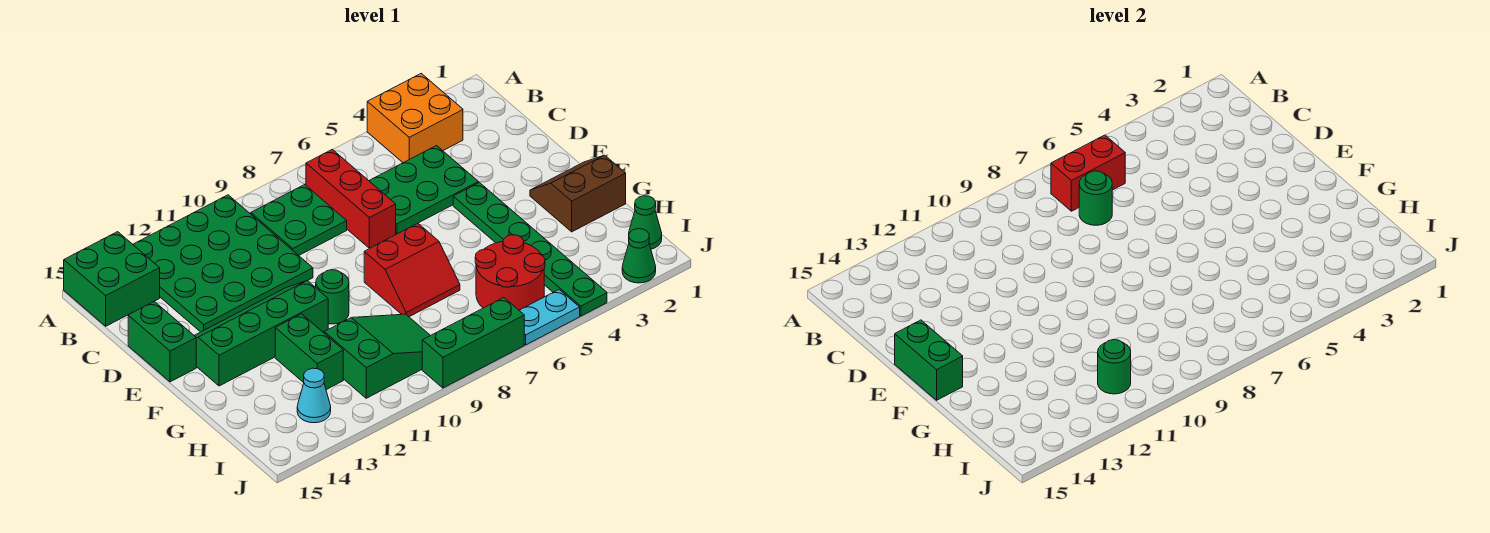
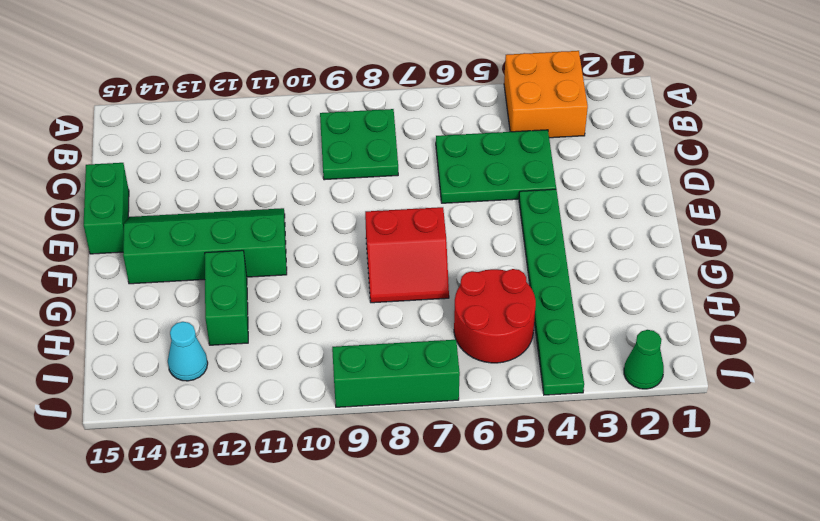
none -> green 4x4 plate [133,195,313,332]
none -> green 2x2 brick [64,232,160,326]
none -> red 1x3 brick [306,149,396,248]

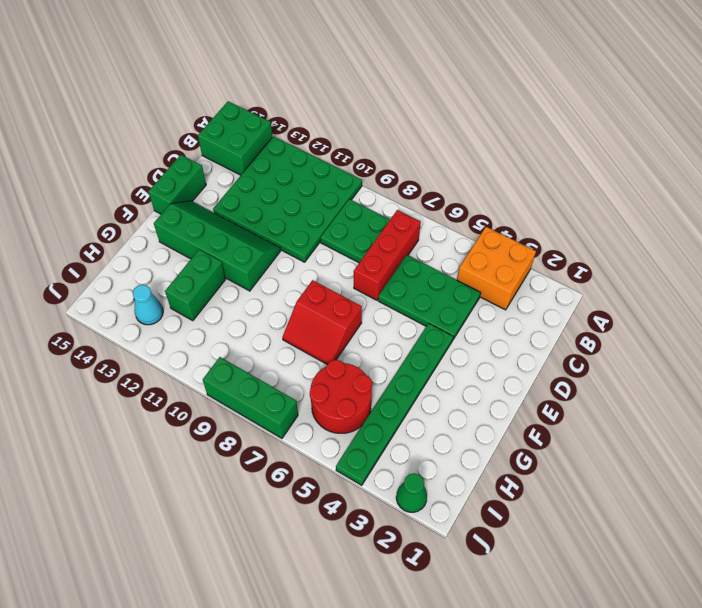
none -> brown 2x2 slope [530,155,626,232]
none -> green 1x1 round brick [316,270,349,324]
none -> green 2x3 slope [324,314,430,398]

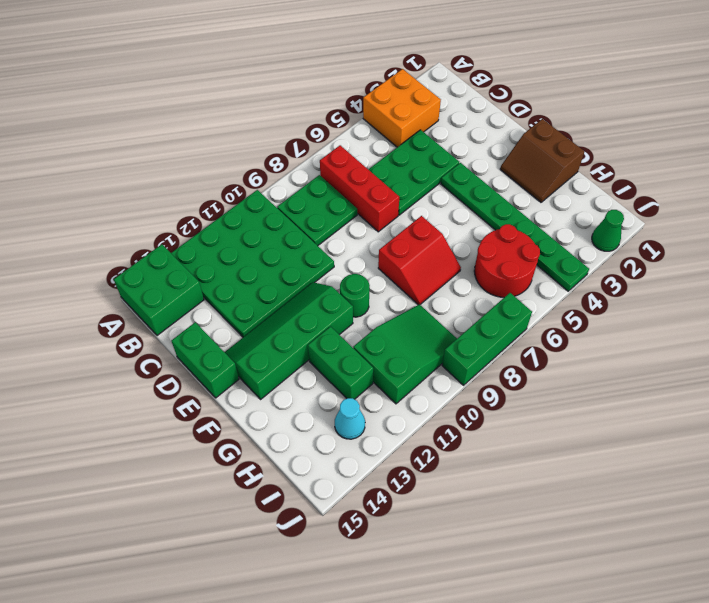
brown 2x2 slope [500,119,584,202] -> brown 2x2 slope turned to [530,155,626,232]
none -> green 1x1 cone [629,196,662,249]
none -> cyan 1x2 plate [519,290,580,345]
none -> red 1x2 brick [1051,135,1125,211]

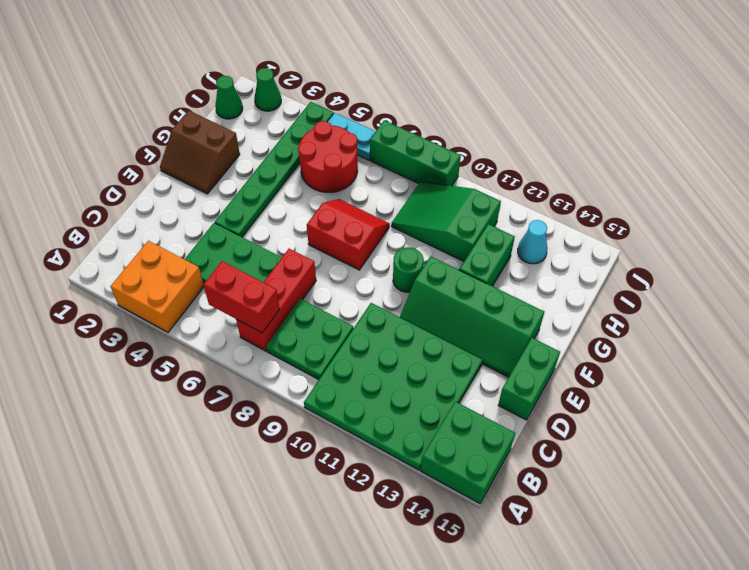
none -> green 1x1 round brick [1079,171,1112,225]
none -> green 1x2 brick [895,320,963,400]
none -> green 1x1 round brick [1098,340,1131,394]

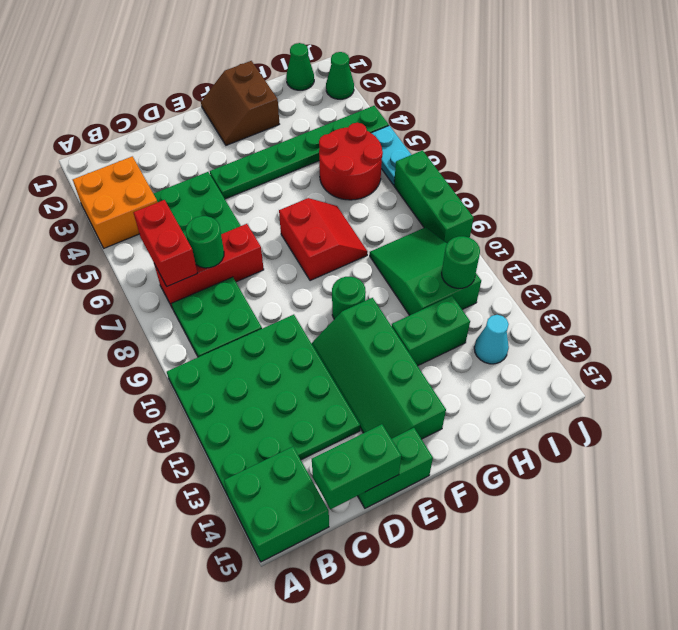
green 1x2 brick [312,424,401,509] -> green 1x2 brick moved to [895,320,963,400]

